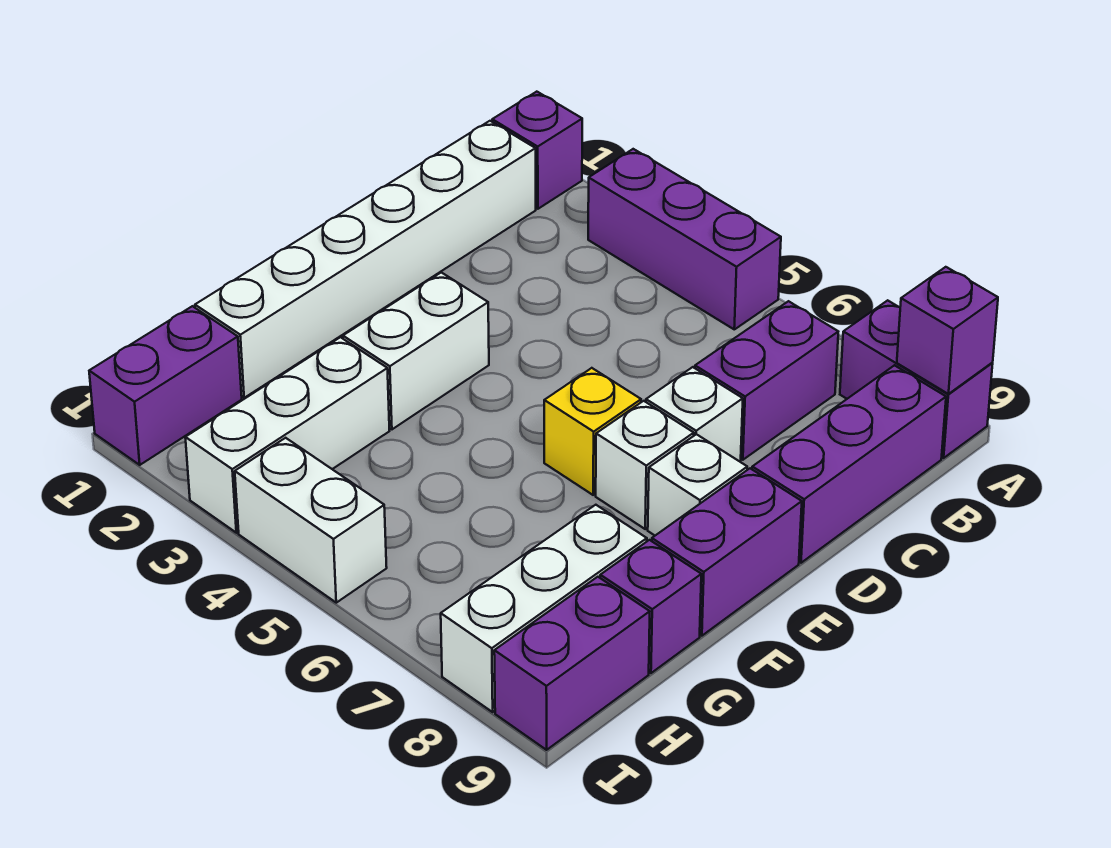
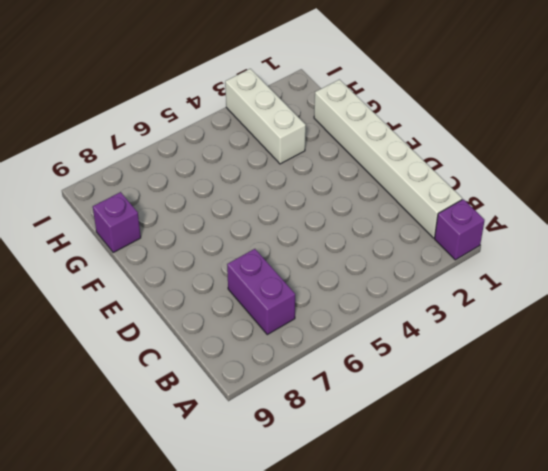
none -> purple 1x3 brick [588,149,781,329]
none -> purple 1x2 brick [840,300,993,458]
none -> purple 1x3 brick [752,365,946,563]

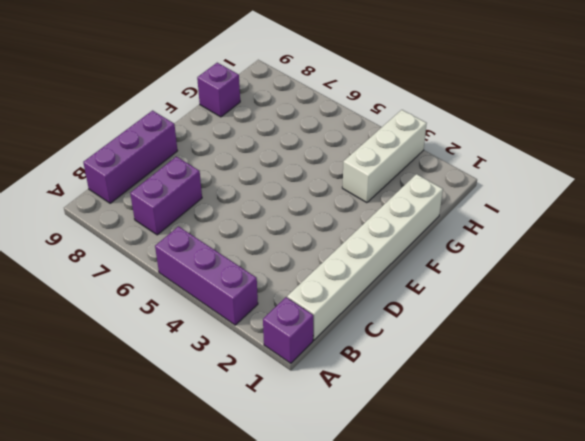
none -> purple 1x2 brick [840,300,993,458]
none -> white 1x1 brick [646,367,743,462]
none -> white 1x2 brick [343,272,489,429]

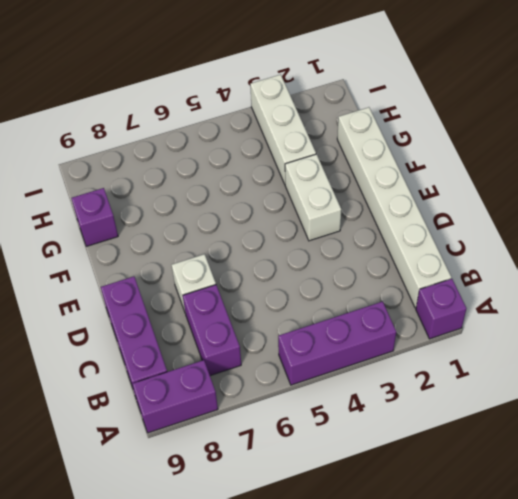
none -> yellow 1x1 brick [544,368,641,495]
none -> white 1x1 brick [596,401,694,529]
none -> white 1x1 brick [648,434,747,535]

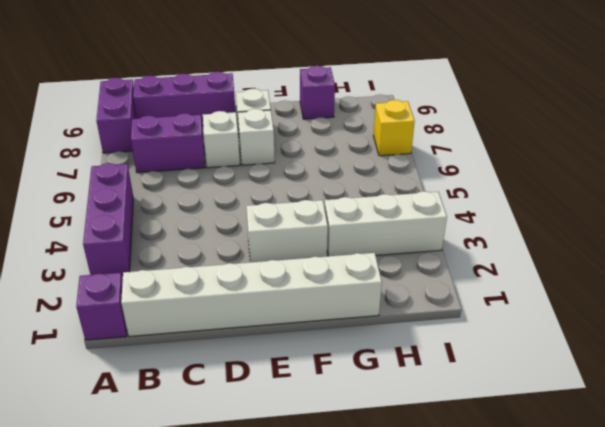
yellow 1x1 brick [373,100,415,156] -> yellow 1x1 brick moved to [544,368,641,495]
none -> purple 1x2 brick [652,468,802,636]
none -> white 1x3 brick [441,505,647,712]
none -> purple 1x2 brick [89,306,242,465]

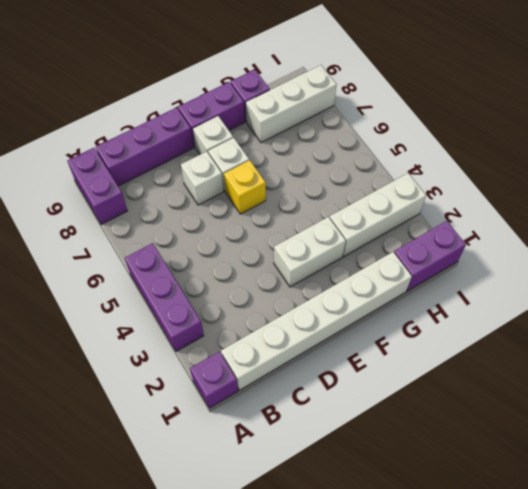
none -> purple 1x2 brick [695,301,838,460]
none -> purple 1x2 brick [494,577,650,750]
none -> white 1x2 brick [235,438,387,603]

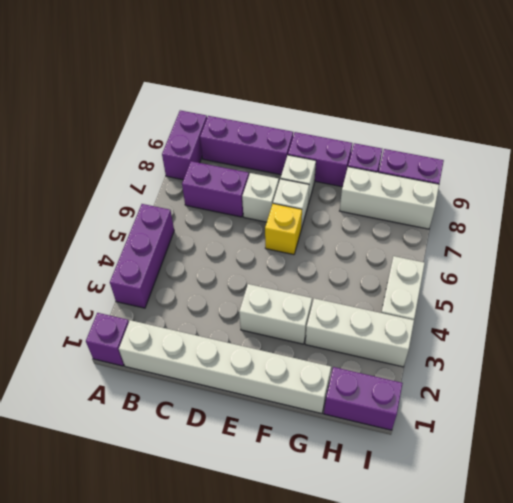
none -> purple 1x1 brick [897,267,998,394]

